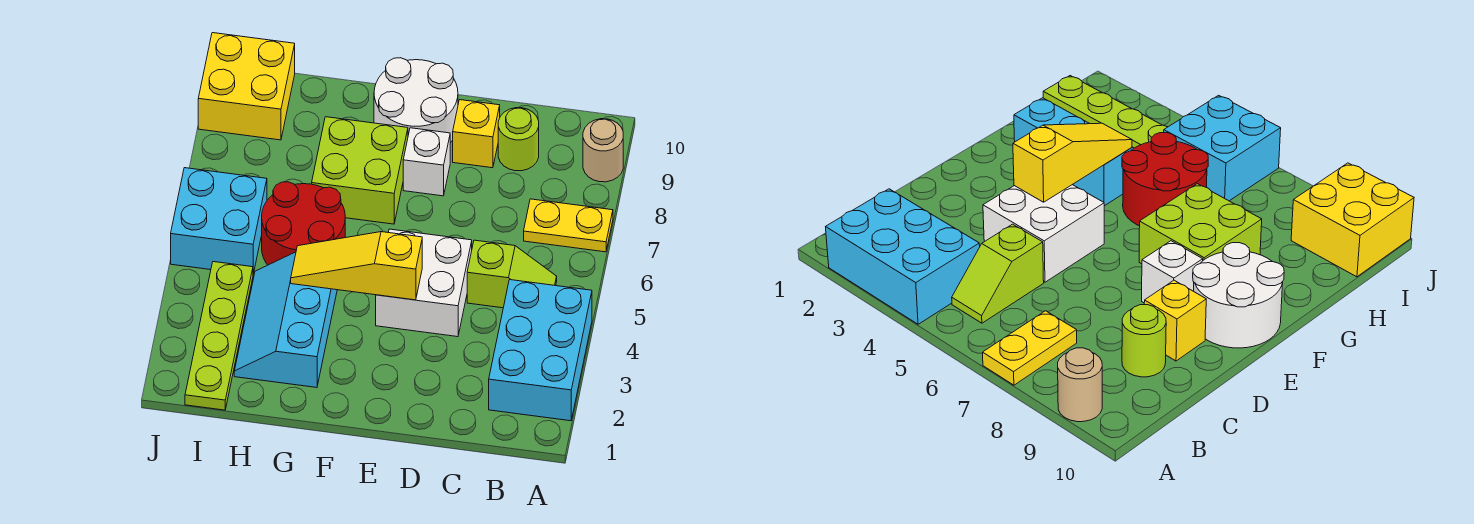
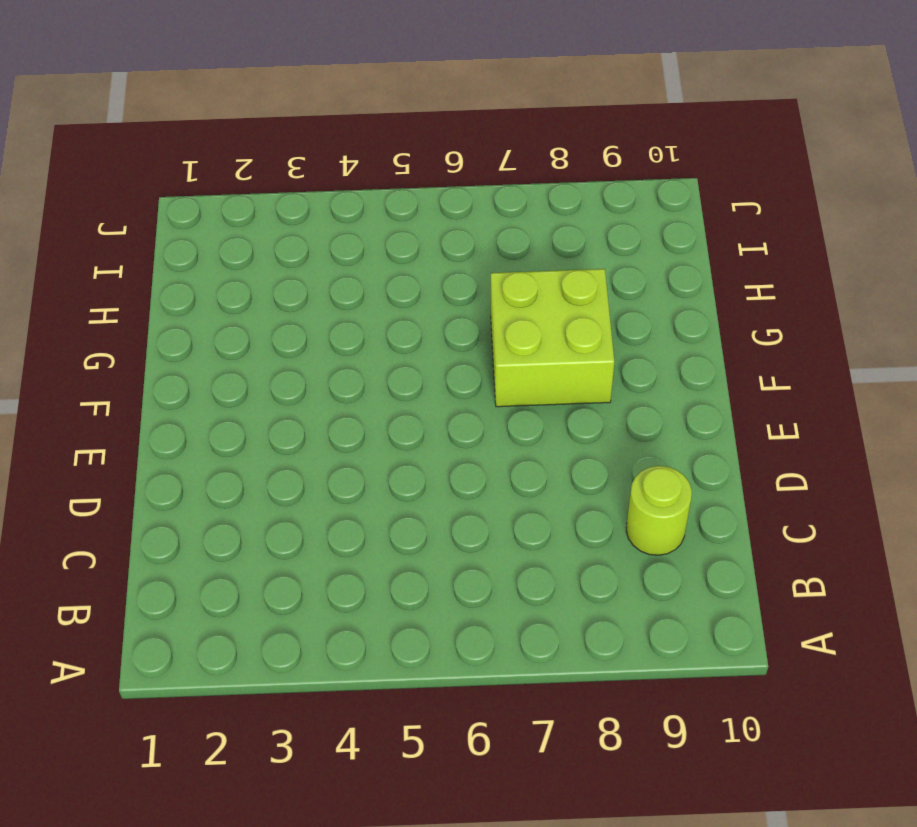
none -> cyan 2x3 brick [489,280,592,421]
none -> yellow 1x2 plate [524,199,613,252]
none -> tan 1x1 round brick [583,119,623,182]

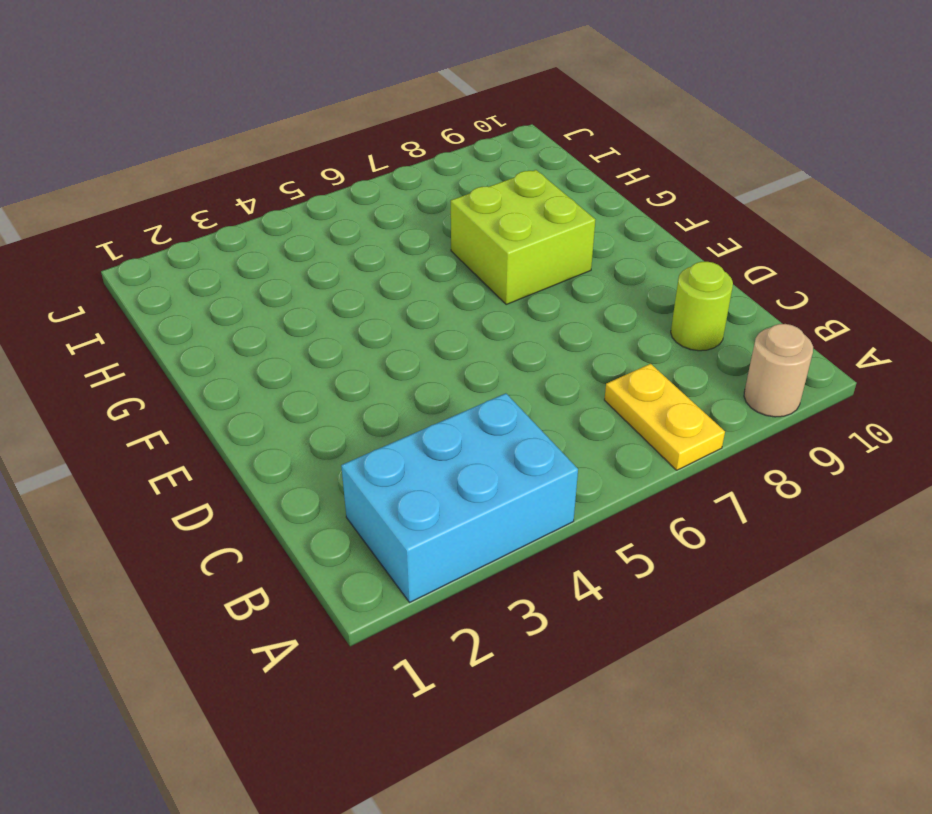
none -> lime 1x2 slope [467,240,557,308]
none -> white 2x2 brick [376,229,472,337]
none -> yellow 1x1 brick [453,100,500,168]

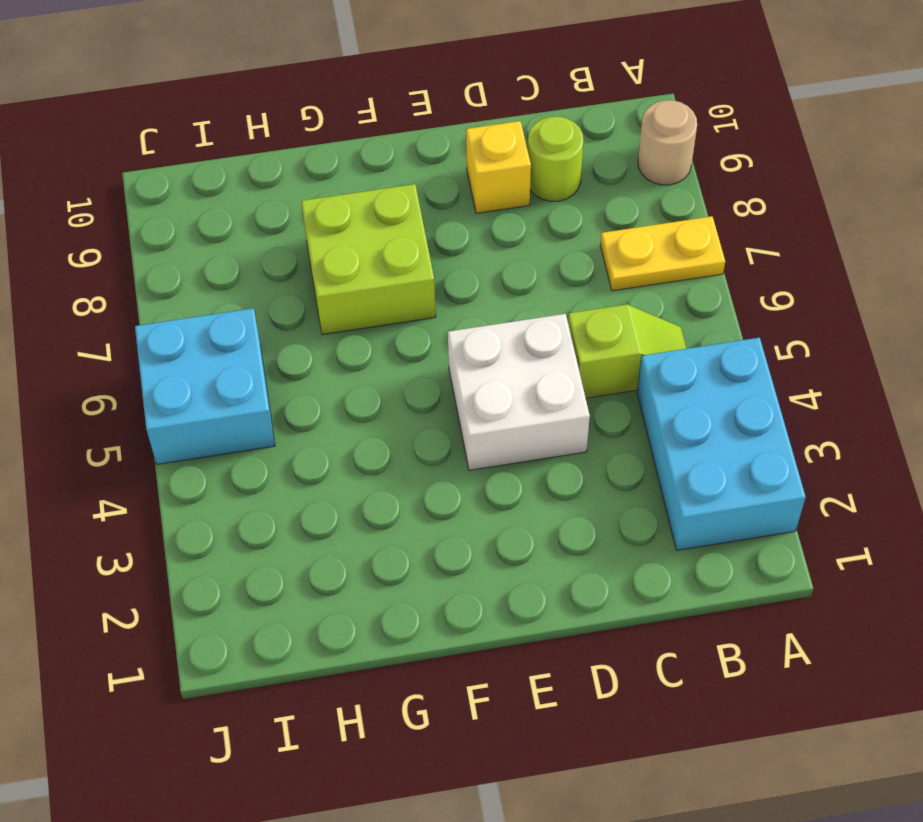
none -> white 1x1 brick [403,128,450,196]
none -> white 2x2 round brick [374,58,458,143]
none -> cyan 2x3 slope [234,252,337,388]

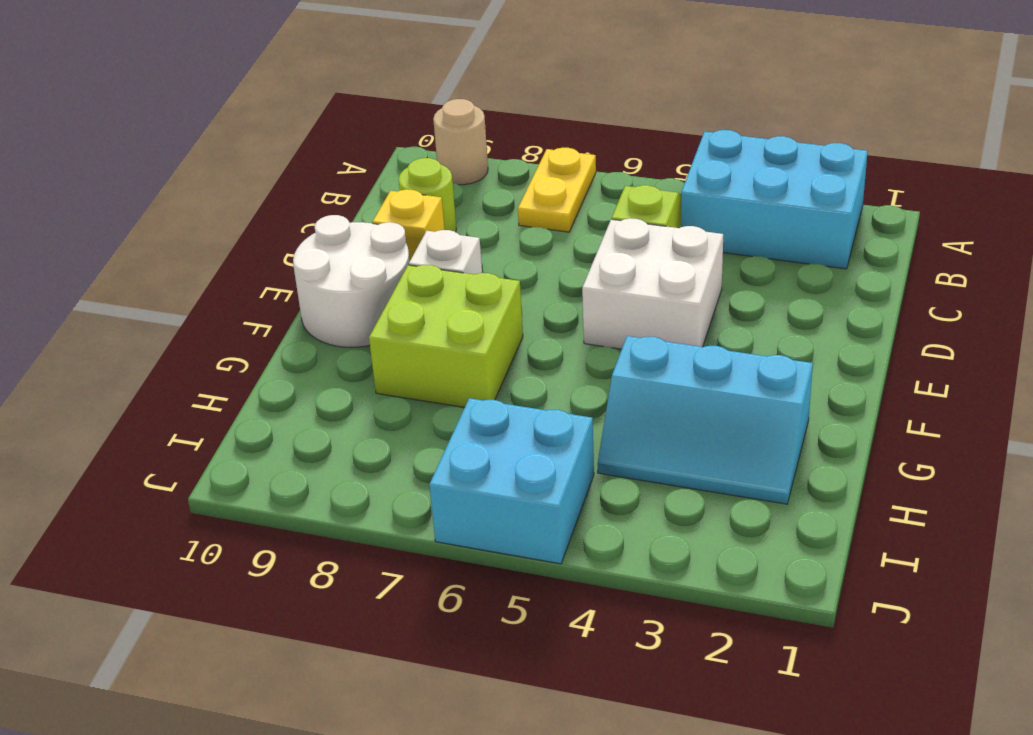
none -> red 2x2 round brick [262,182,345,265]
none -> lime 1x4 plate [185,262,253,410]
none -> yellow 2x2 brick [198,33,295,140]

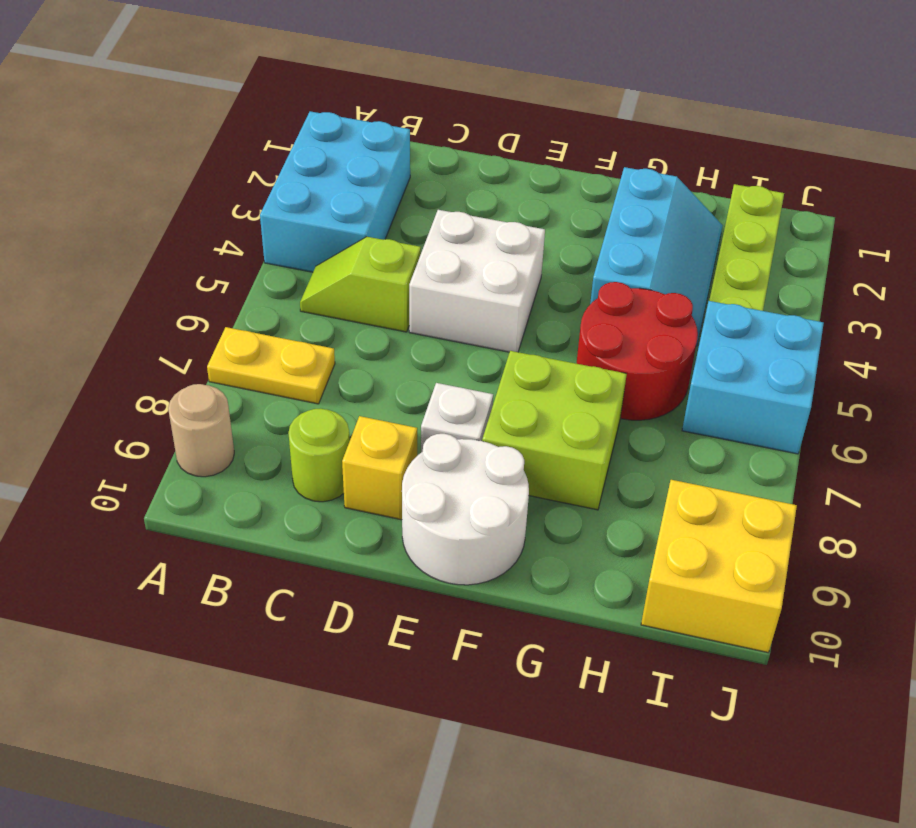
none -> yellow 1x3 slope [291,232,422,300]

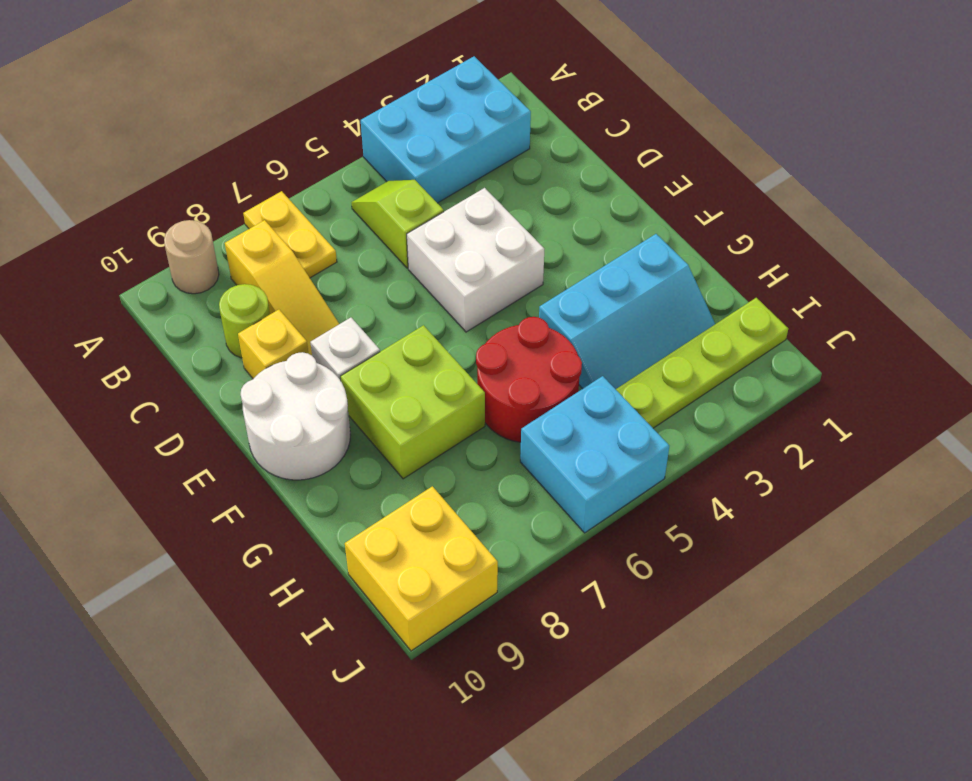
yellow 1x3 slope [225,220,339,355] -> yellow 1x3 slope moved to [291,232,422,300]

